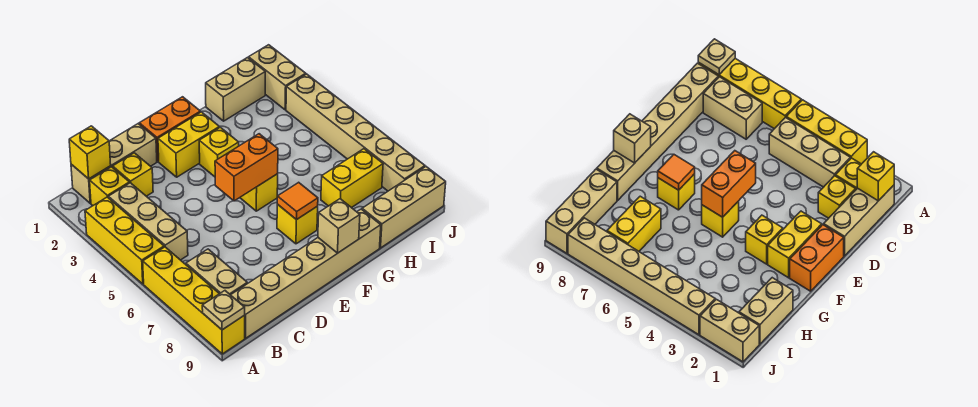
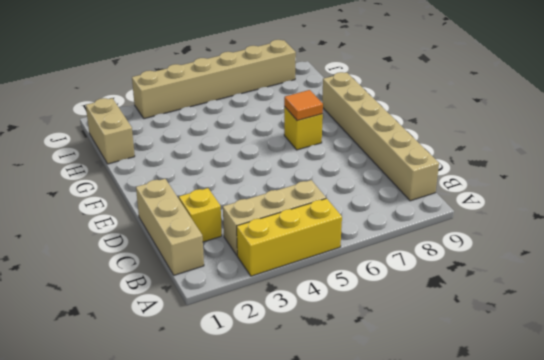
none -> yellow 1x4 brick [143,247,245,354]
none -> yellow 1x1 brick [90,167,129,206]
none -> tan 1x2 brick [186,249,247,295]

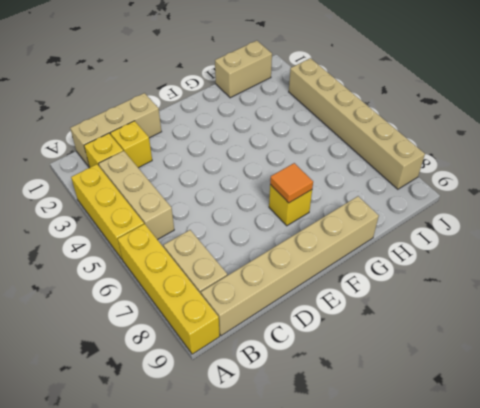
none -> orange 1x2 brick [139,97,200,162]
none -> yellow 1x2 brick [158,112,219,177]
none -> yellow 1x1 brick [199,127,239,177]

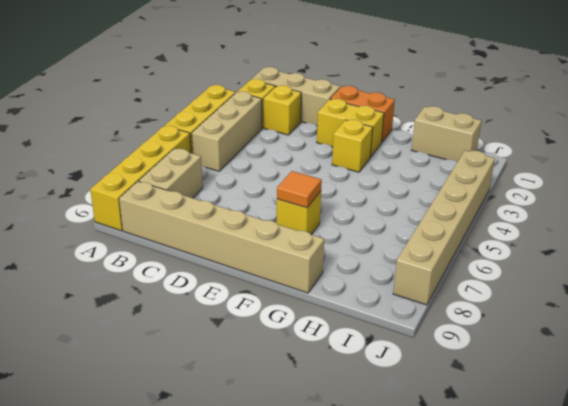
none -> yellow 1x1 brick [240,174,278,211]
none -> yellow 1x2 brick [321,149,383,208]
none -> tan 1x3 brick [362,167,446,248]

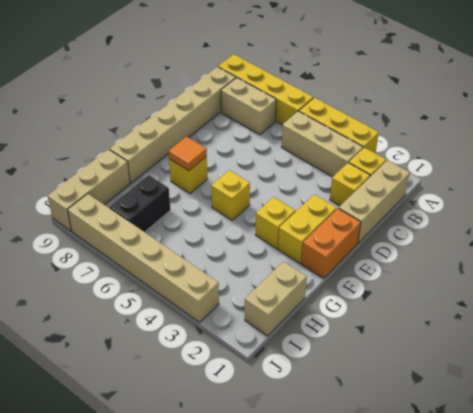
black 1x2 brick [109,175,170,232] -> yellow 1x2 brick [321,149,383,208]
none -> tan 1x2 brick [249,45,306,110]
none -> tan 1x1 plate [202,291,245,330]
none -> yellow 1x1 brick [69,126,111,179]

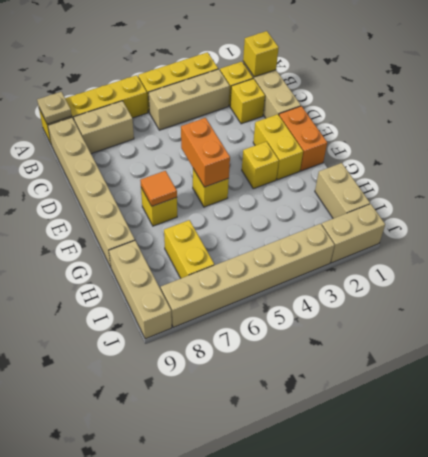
none -> tan 1x1 brick [318,199,360,253]

